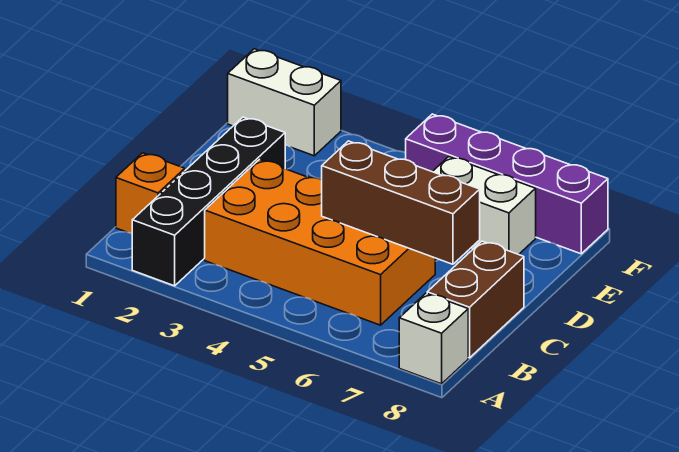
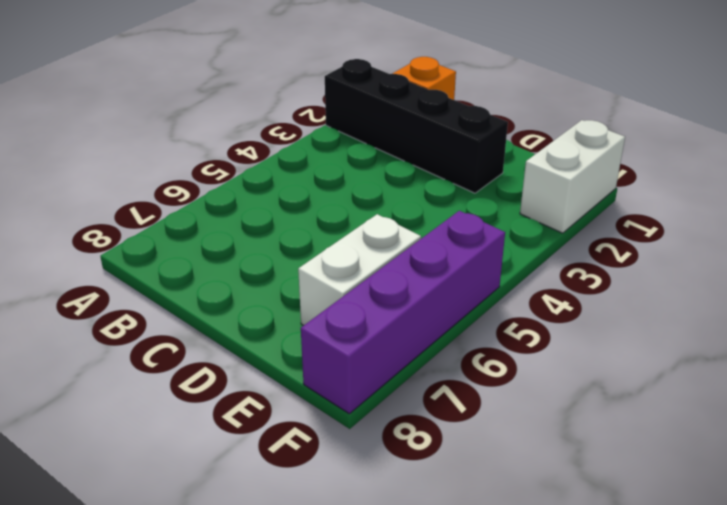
none -> white 1x1 brick [399,293,468,384]
none -> orange 2x4 brick [205,160,435,325]

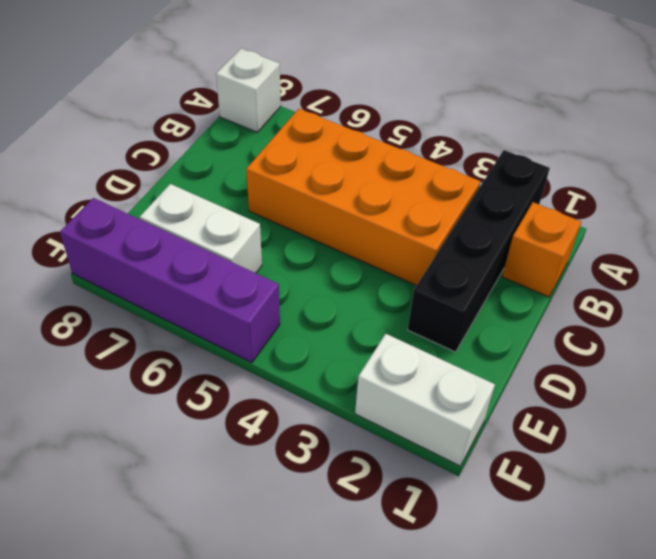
none -> brown 1x2 brick [427,241,524,358]
none -> brown 1x3 brick [322,141,480,264]

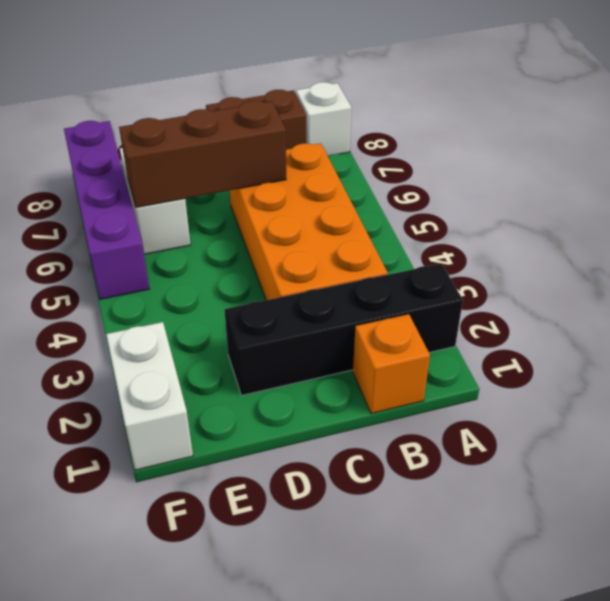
brown 1x3 brick [119,101,286,208] -> brown 1x3 brick turned to [322,141,480,264]

